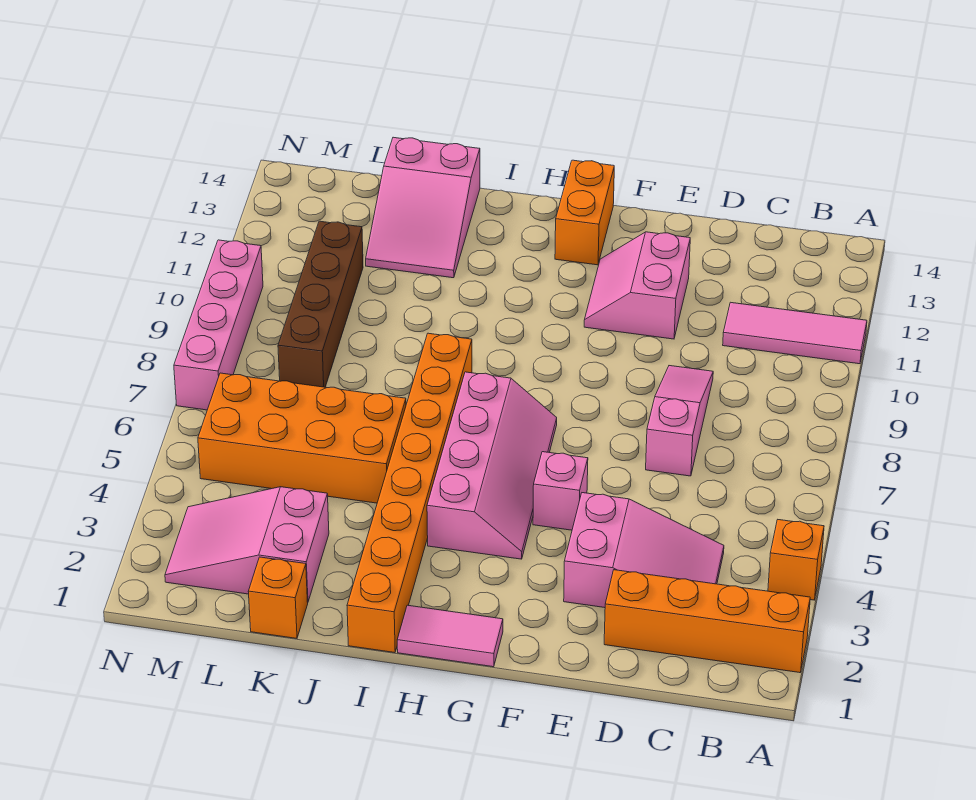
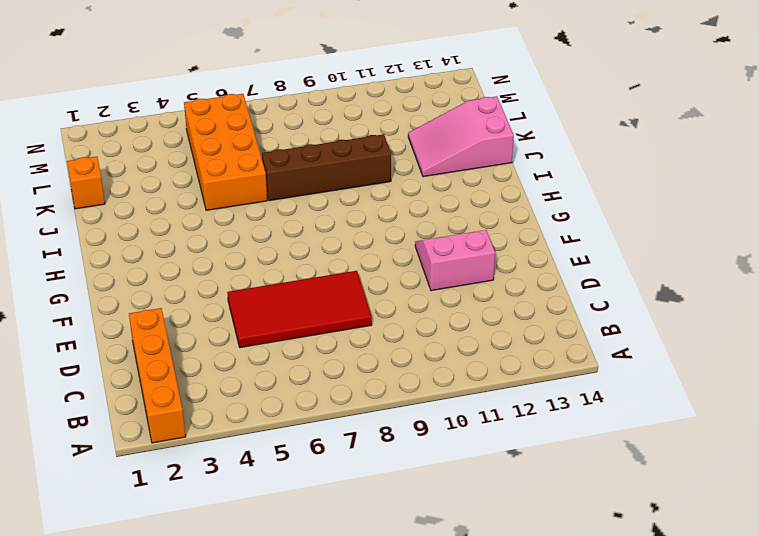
red 2x4 tile [227,271,372,348] -> pink 1x3 slope [646,366,713,476]
brown 1x4 brick [262,134,391,201] -> brown 1x4 brick moved to [278,221,363,387]
none -> orange 1x1 brick [768,520,824,600]
none -> pink 1x3 tile [723,302,867,364]
none -> pink 2x3 slope [564,493,724,608]

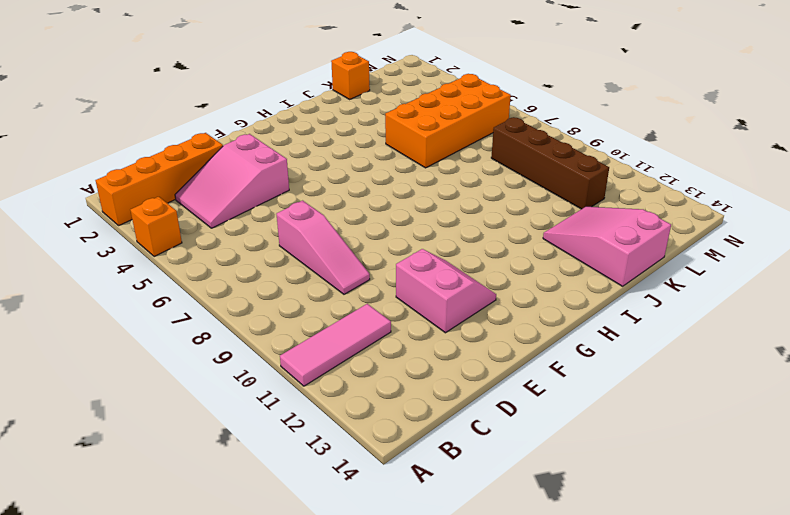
none -> pink 1x1 brick [533,452,588,530]
none -> pink 1x2 tile [397,605,503,667]
none -> pink 2x4 slope [427,372,557,559]

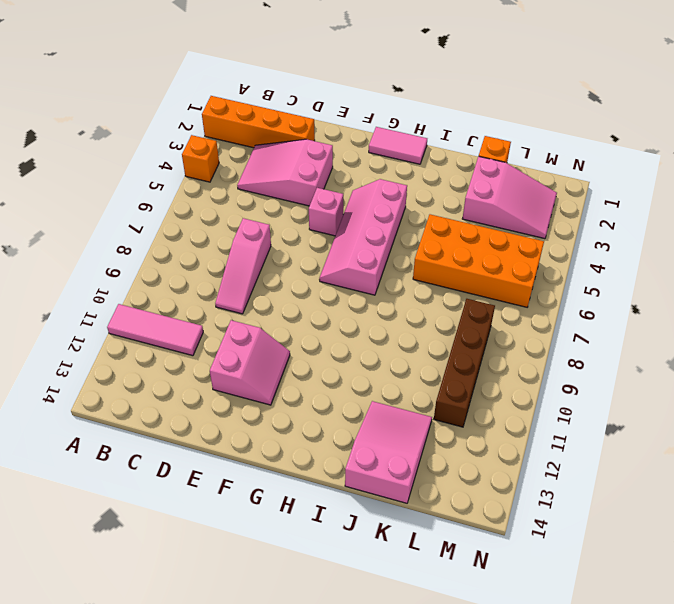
none -> orange 1x2 brick [555,160,614,265]
none -> orange 1x8 brick [347,333,472,653]
none -> pink 1x4 brick [174,240,263,410]

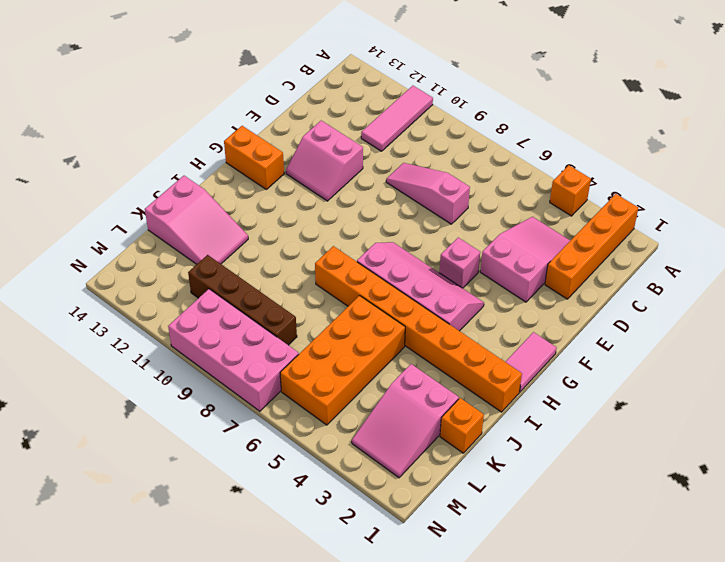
pink 2x4 brick [168,289,299,411] -> pink 1x4 brick [174,240,263,410]

